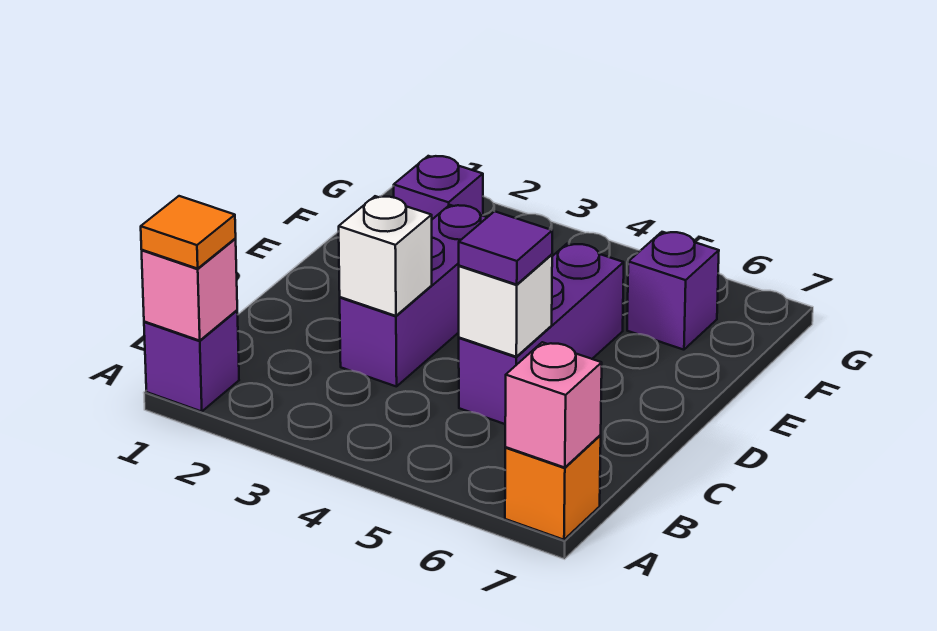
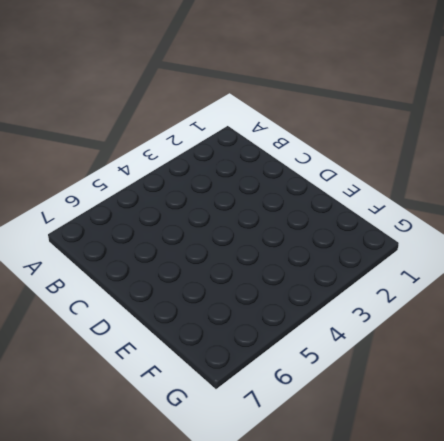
none -> purple 1x1 brick [144,310,239,412]
none -> orange 1x1 brick [505,436,601,540]
none -> purple 1x3 brick [340,205,487,387]

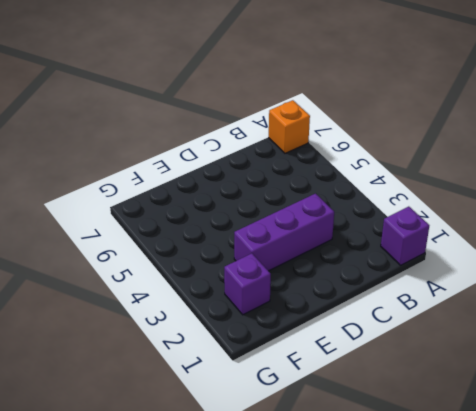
none -> purple 1x3 brick [459,244,624,424]
none -> purple 1x1 brick [627,232,719,350]
none -> pink 1x1 brick [142,239,237,341]

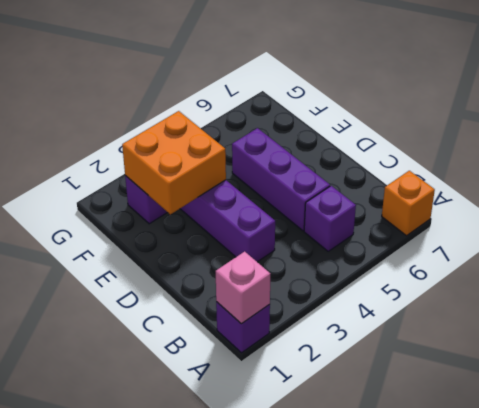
purple 1x1 brick [304,186,356,251] -> purple 1x1 brick moved to [627,232,719,350]
orange 2x2 brick [122,111,226,214] -> none
none -> pink 1x1 brick [505,342,602,468]
none -> white 1x1 brick [339,196,432,316]
none -> white 1x1 brick [459,254,552,357]

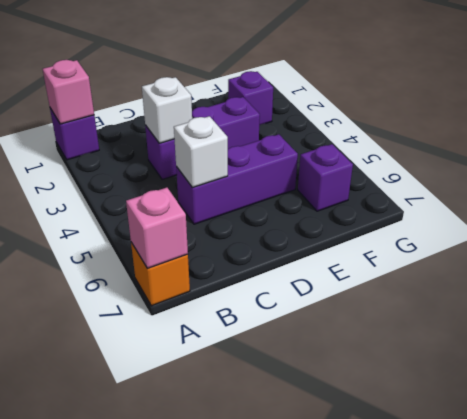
none -> orange 1x1 tile [141,196,236,269]
none -> purple 1x1 tile [459,211,552,285]

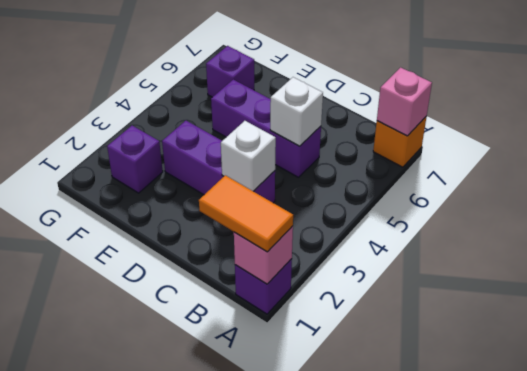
orange 1x2 tile [199,175,293,252] -> orange 1x1 tile [141,196,236,269]
none -> purple 1x1 tile [459,211,552,285]

